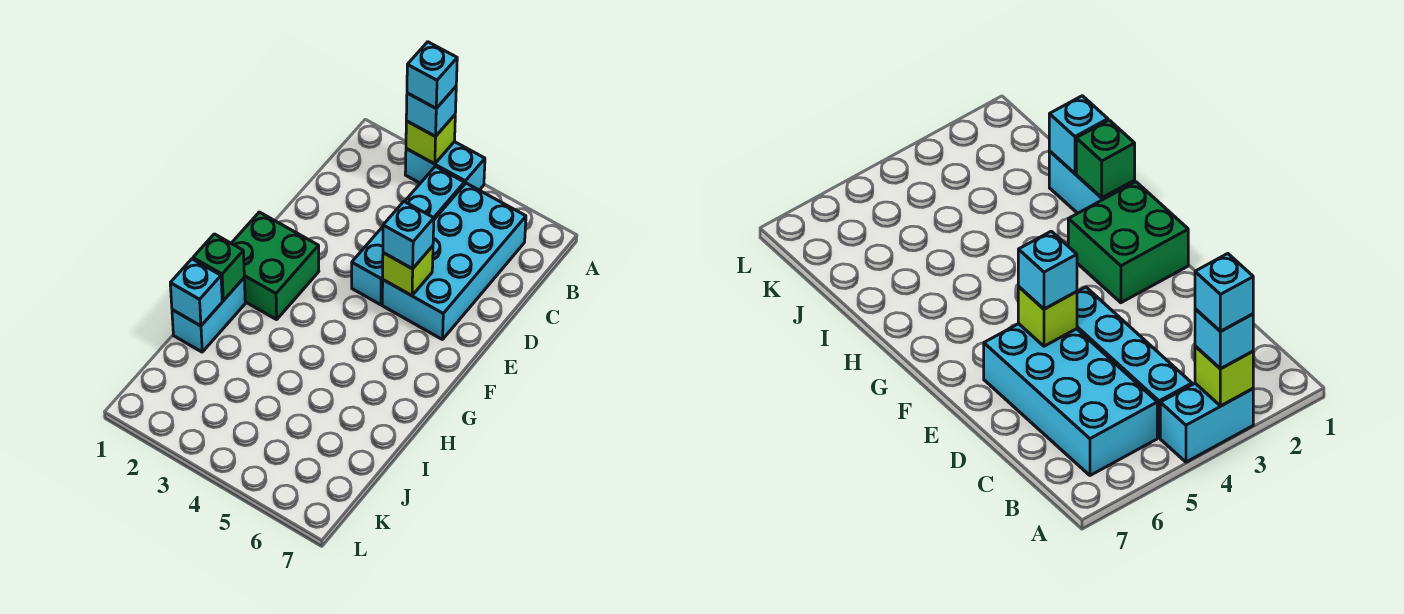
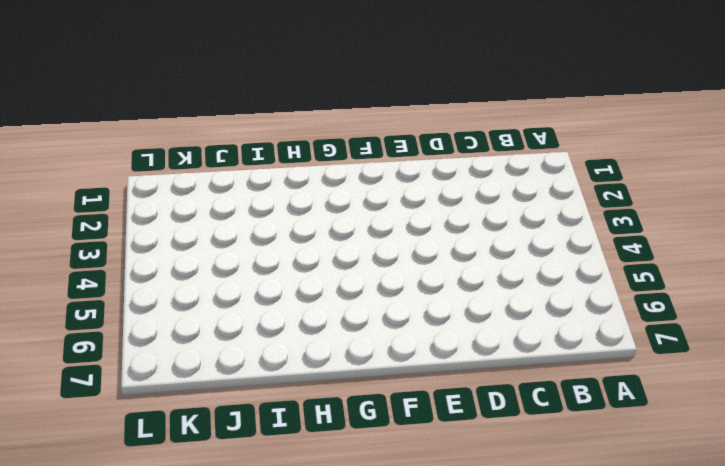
none -> cyan 1x2 brick [405,142,485,190]
none -> cyan 1x4 brick [352,166,464,305]
none -> cyan 2x4 brick [382,183,526,340]

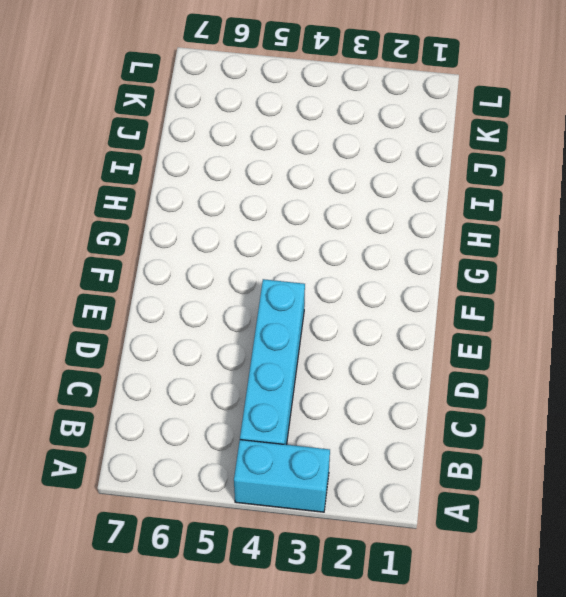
none -> cyan 2x4 brick [382,183,526,340]
none -> green 2x2 brick [231,212,319,320]
none -> cyan 1x2 brick [172,278,245,352]

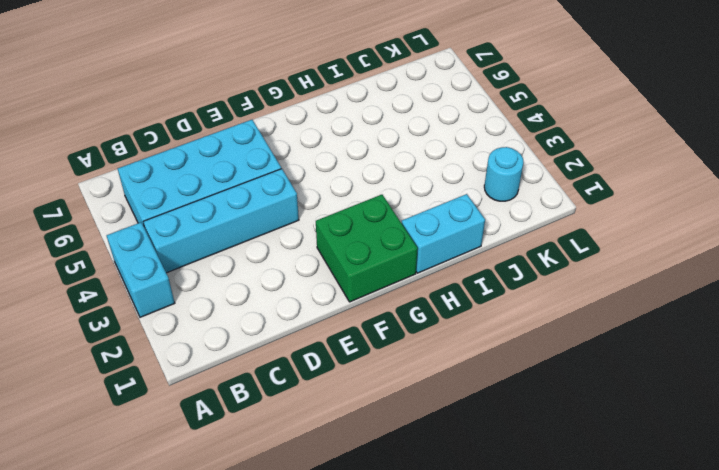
cyan 1x1 round brick [484,147,524,201] -> none
none -> lime 1x1 brick [406,115,455,164]
none -> lime 1x1 brick [383,246,433,296]
none -> green 1x1 brick [193,234,244,301]

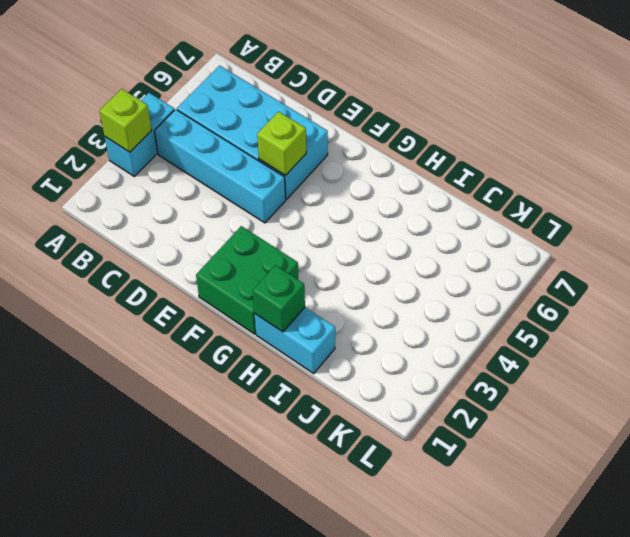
none -> cyan 1x1 brick [170,259,222,326]
none -> cyan 1x1 brick [406,87,456,136]
none -> cyan 1x1 brick [383,202,434,269]

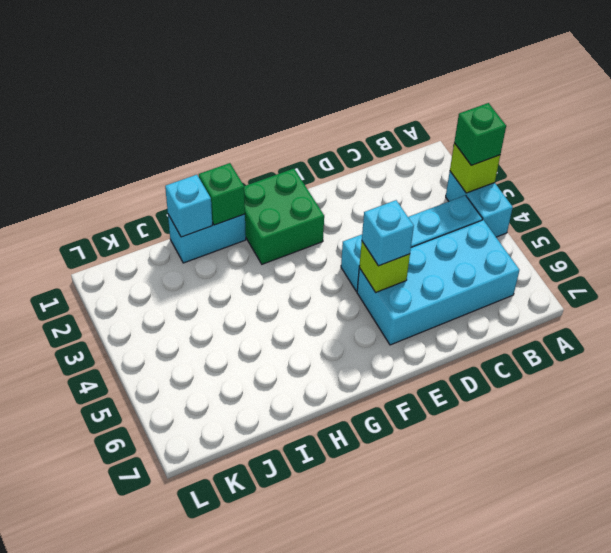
green 1x1 brick [454,103,506,165] -> cyan 1x1 brick [406,87,456,136]
none -> cyan 1x1 brick [407,42,457,108]

